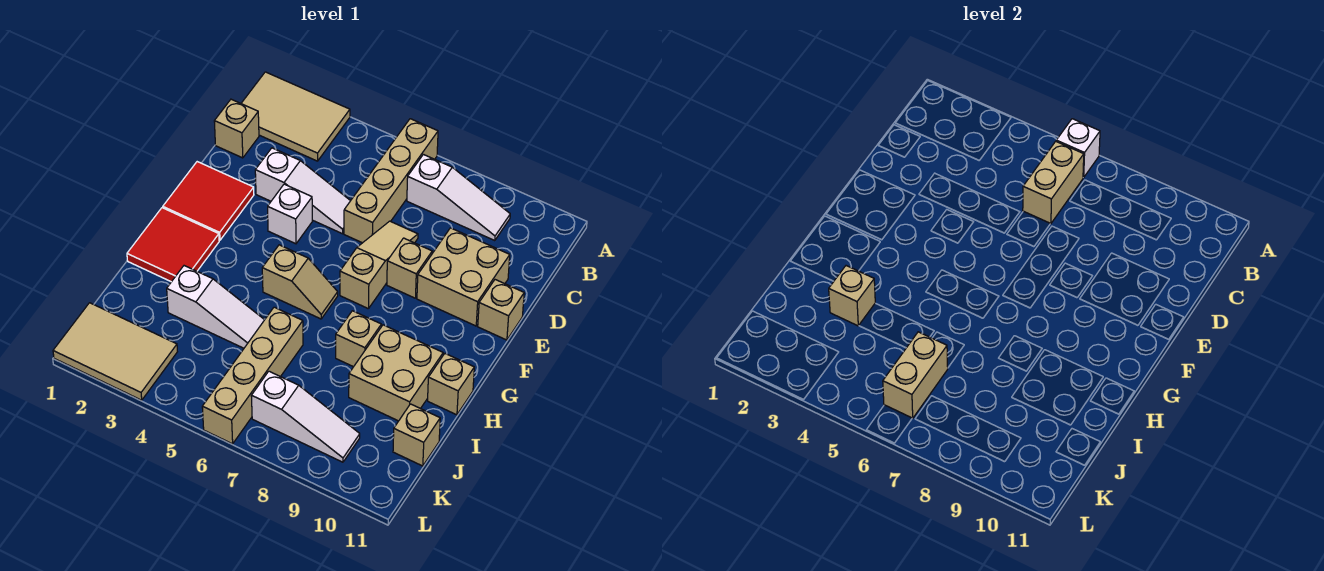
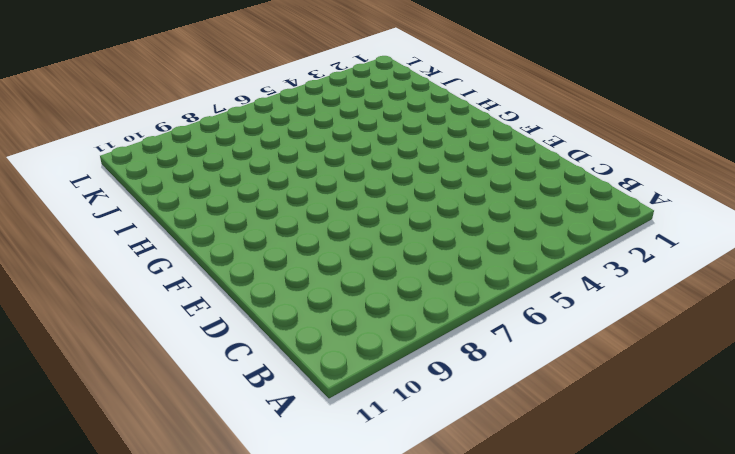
none -> tan 2x3 tile [241,72,350,161]
none -> tan 1x4 brick [344,119,438,243]
none -> white 1x3 slope [407,154,510,241]

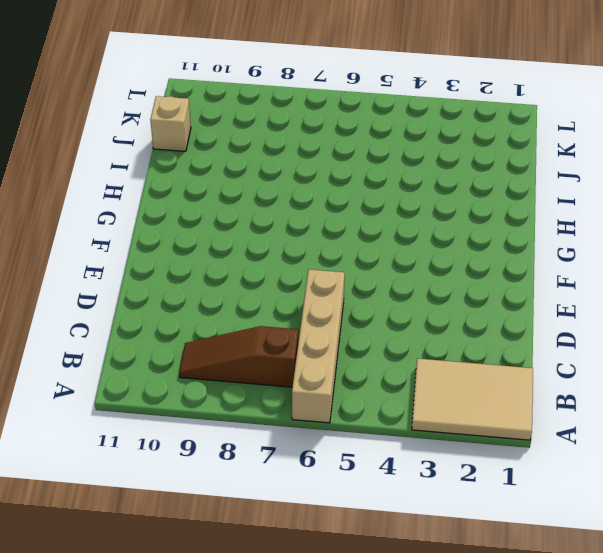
brown 1x3 slope [179,326,298,387] -> white 1x3 slope [407,154,510,241]
none -> tan 1x1 brick [214,99,259,158]
none -> white 1x3 slope [255,148,350,234]
none -> tan 1x3 slope [340,221,418,309]

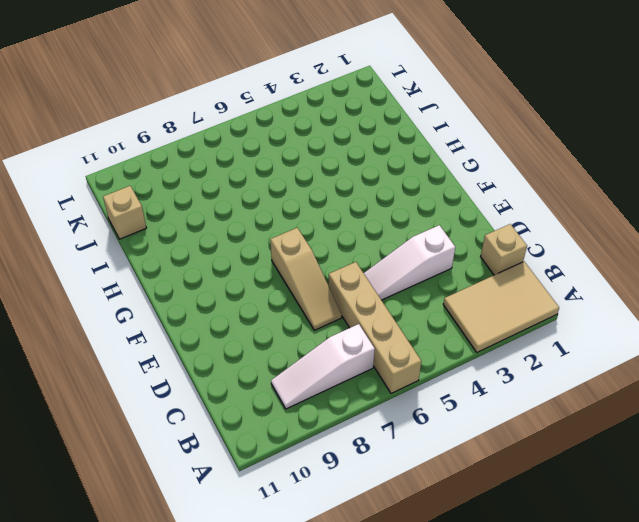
none -> tan 2x2 brick [417,228,510,326]
none -> red 2x2 tile [163,162,254,240]
none -> white 1x1 brick [268,184,312,244]

